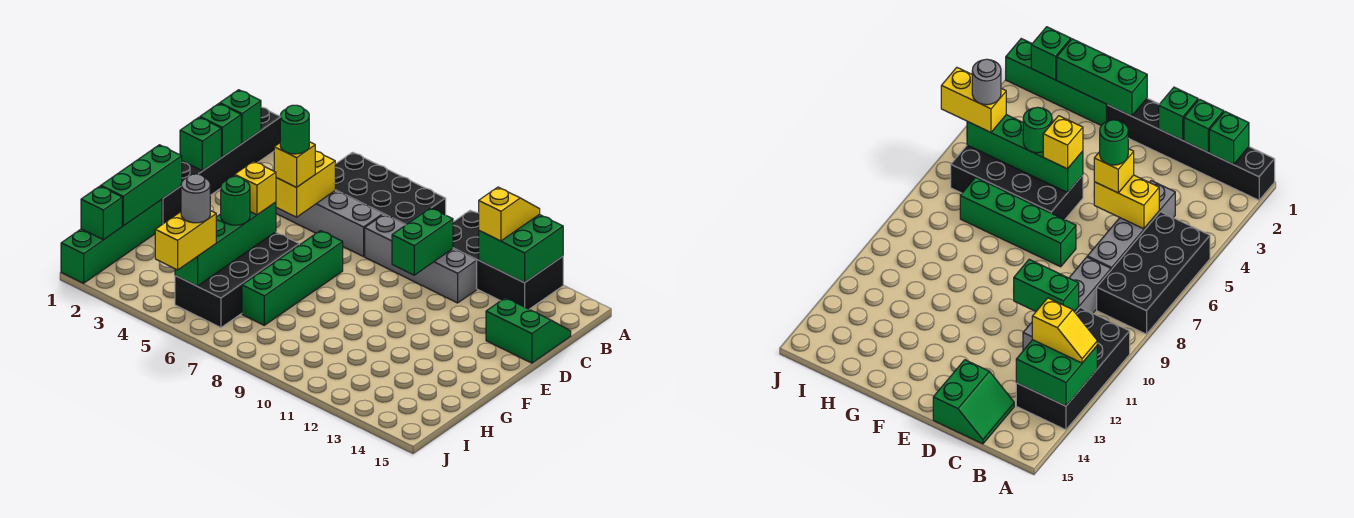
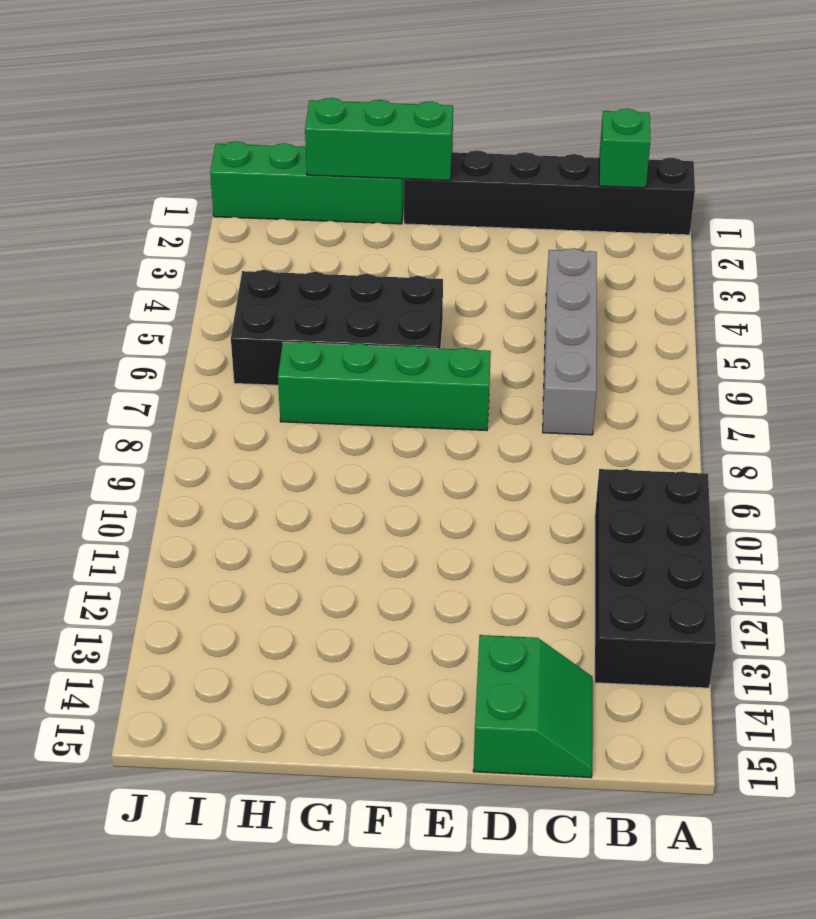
none -> black 2x4 brick [335,152,446,225]
none -> grey 1x4 brick [365,215,477,303]
none -> green 2x2 brick [479,214,563,283]

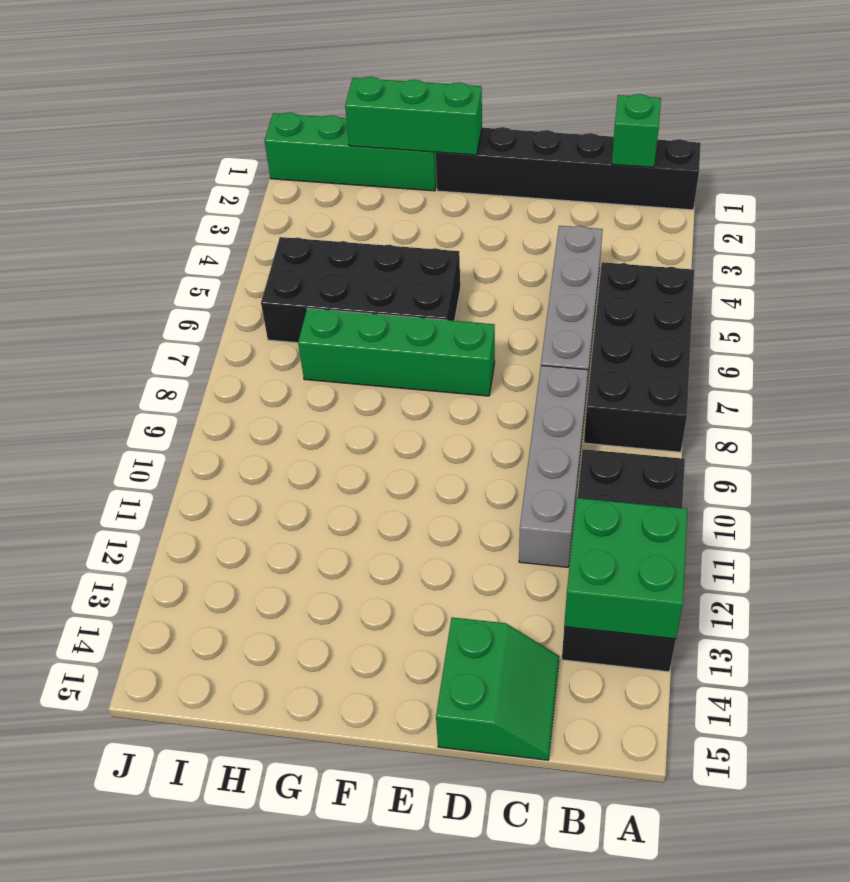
none -> green 1x1 brick [200,104,241,157]
none -> yellow 1x2 brick [276,151,335,217]
none -> green 1x2 brick [392,208,453,275]

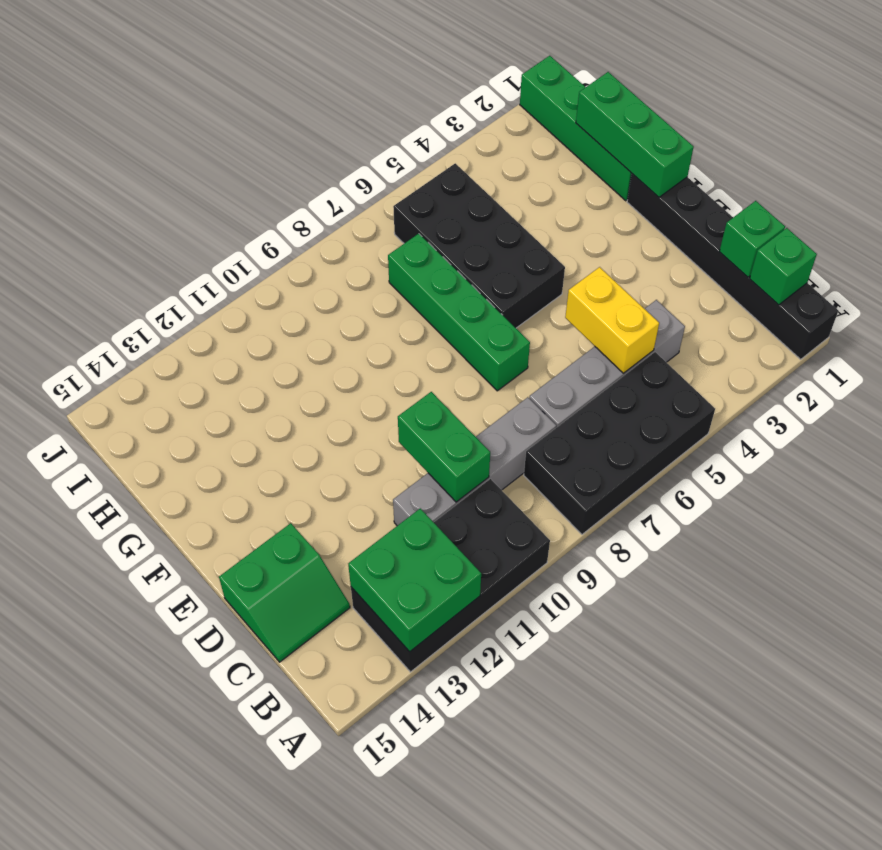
none -> green 1x1 brick [180,117,221,171]
none -> green 1x4 brick [175,202,276,286]
none -> green 1x1 brick [81,186,122,240]

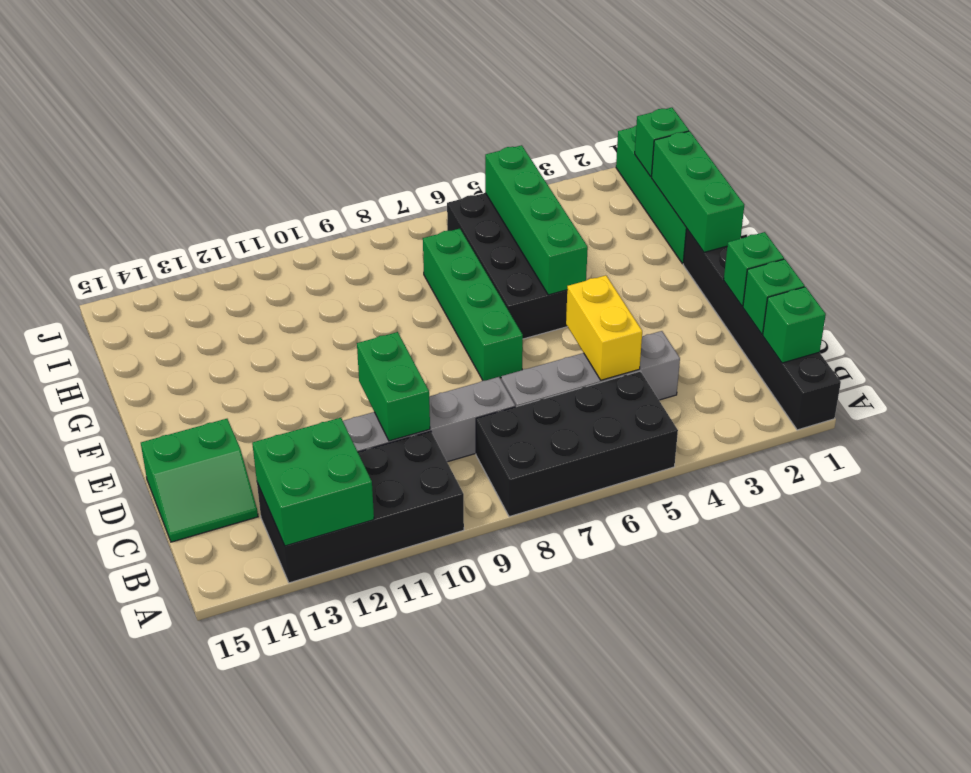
none -> yellow 1x2 slope [479,187,540,241]
none -> yellow 1x1 brick [274,142,315,187]
none -> yellow 1x1 brick [235,161,276,215]

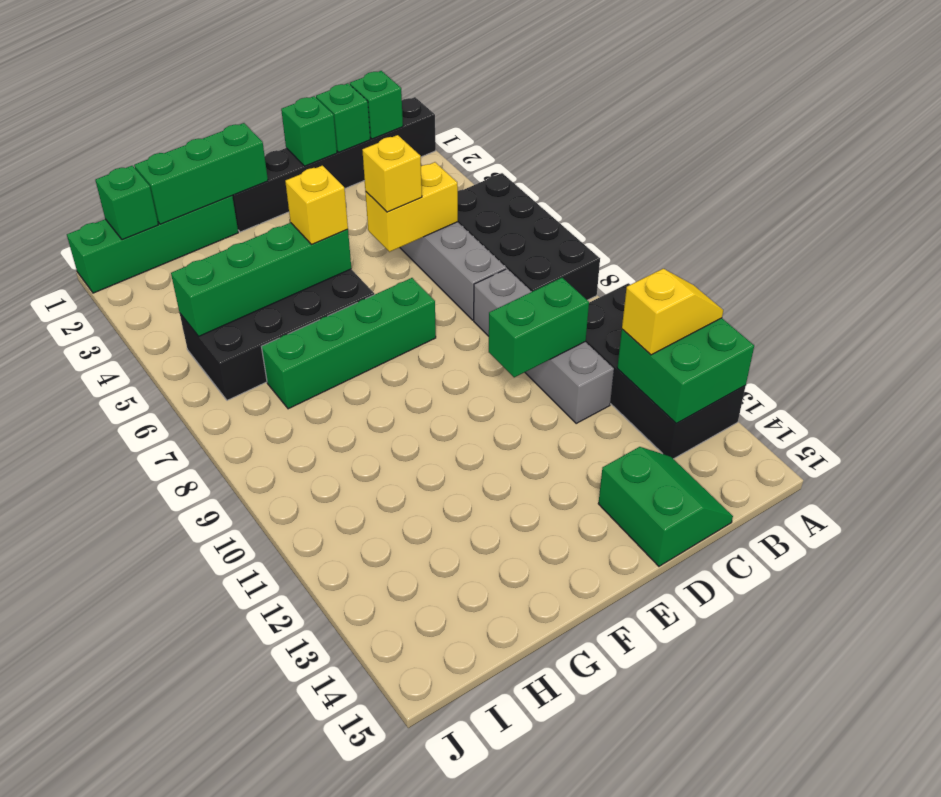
none -> green 1x1 round brick [221,176,250,225]
none -> yellow 1x2 brick [155,211,216,270]
none -> green 1x1 round brick [280,105,309,154]

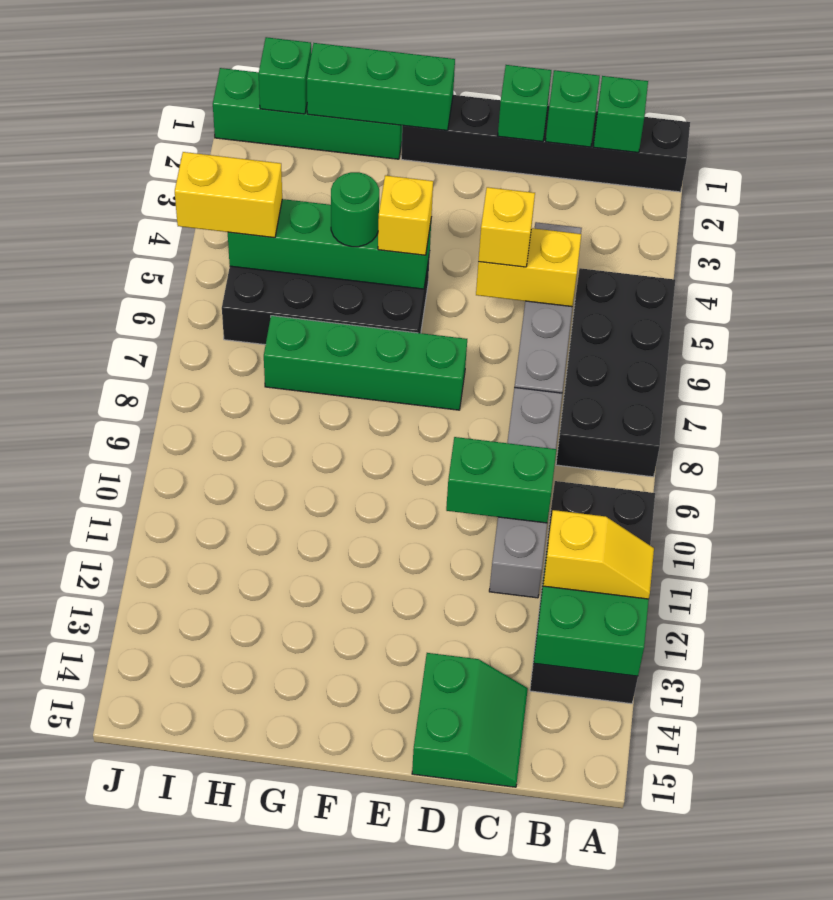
none -> green 1x1 round brick [280,105,309,154]
none -> grey 1x1 round brick [181,174,210,223]

